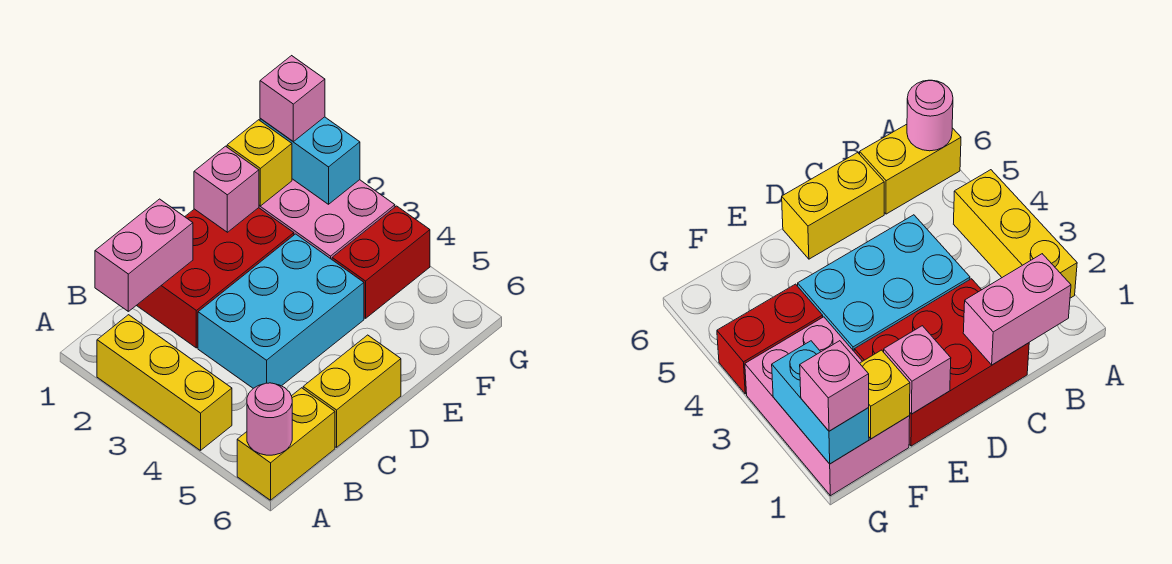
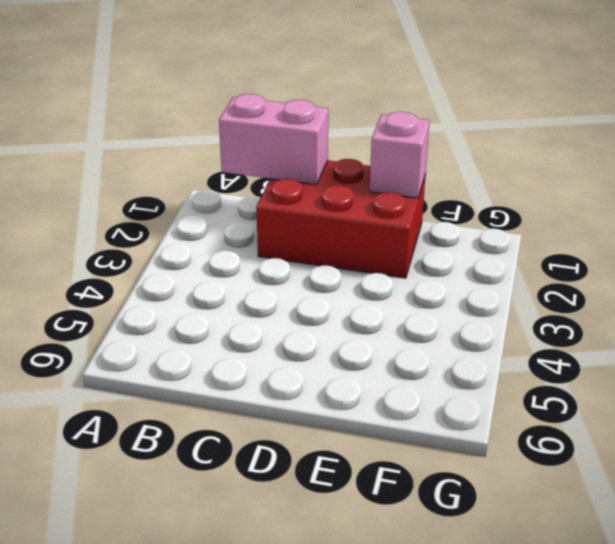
none -> yellow 1x3 brick [97,315,232,450]
none -> yellow 1x2 brick [237,388,335,500]
none -> cyan 2x3 brick [198,234,364,388]

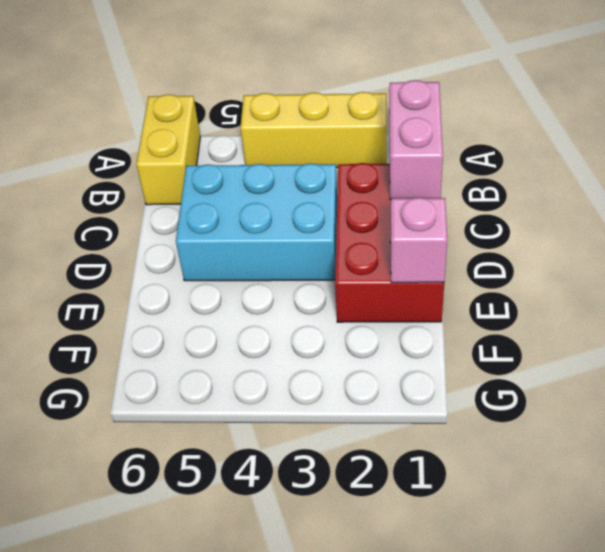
cyan 2x3 brick [176,163,337,281] -> cyan 2x3 brick turned to [198,234,364,388]
none -> yellow 1x2 brick [303,335,401,447]
none -> pink 2x3 brick [259,179,395,259]
none -> red 1x2 brick [332,206,430,318]

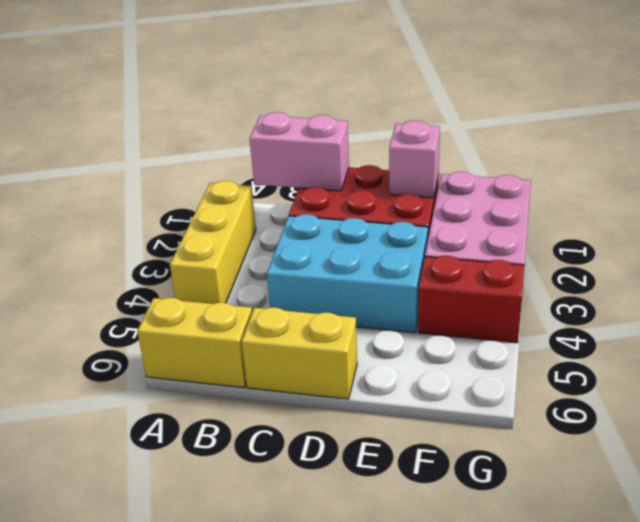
none -> pink 1x1 round brick [247,383,292,455]
none -> yellow 1x1 brick [227,120,292,206]
none -> cyan 1x2 brick [260,117,360,204]

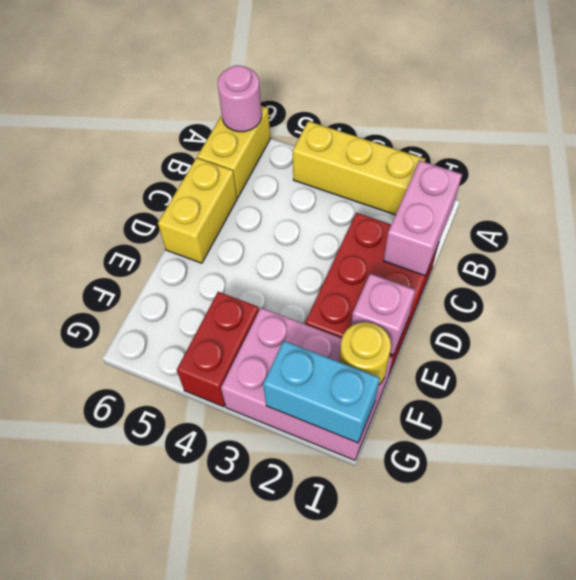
yellow 1x1 round brick [339,322,391,384] -> yellow 1x1 brick [227,120,292,206]
none -> cyan 2x3 brick [198,234,364,388]
none -> pink 1x1 brick [260,56,325,142]

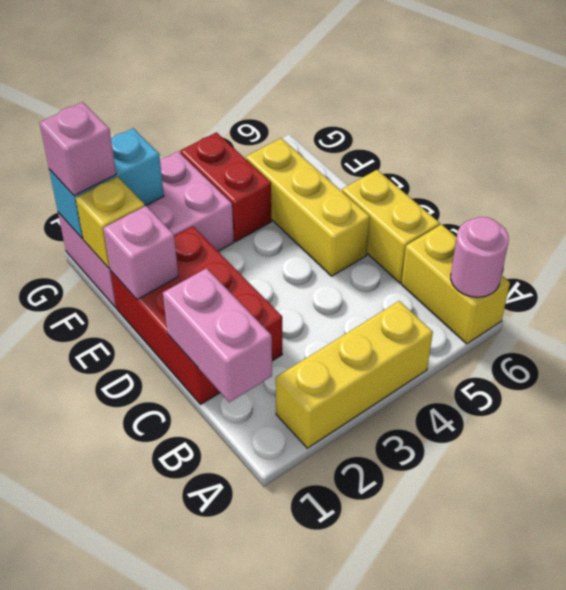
yellow 1x3 brick [246,138,370,276] -> none
none -> cyan 2x3 brick [198,234,364,388]

